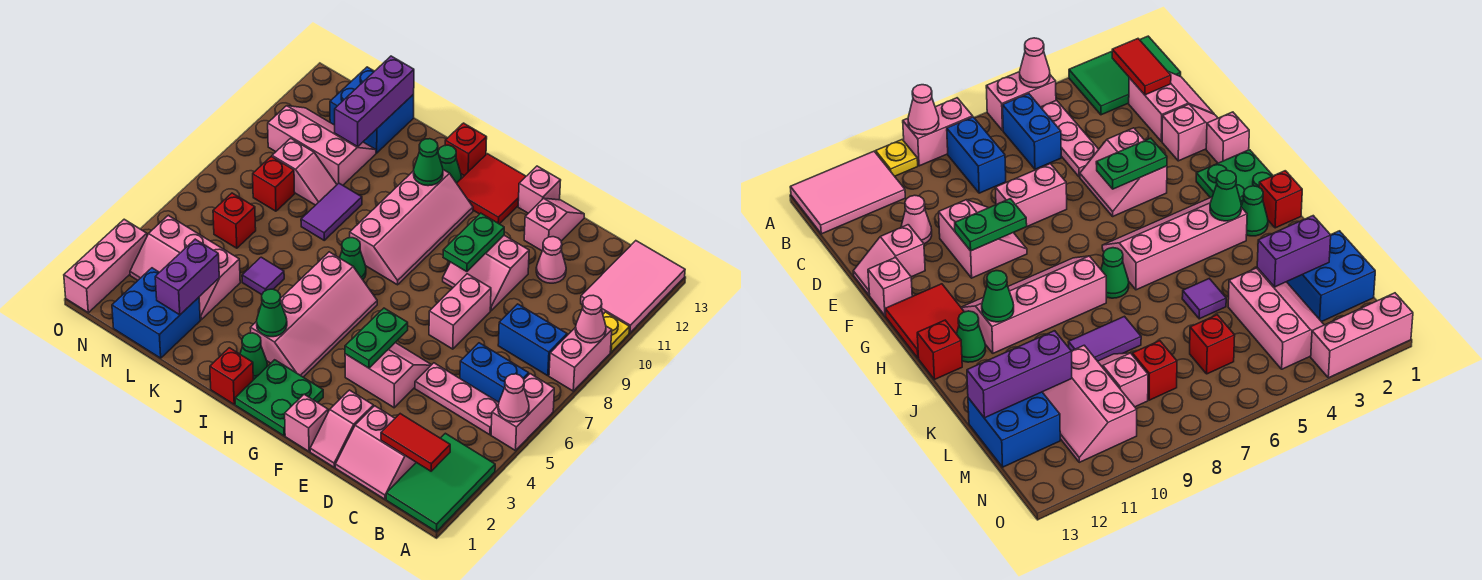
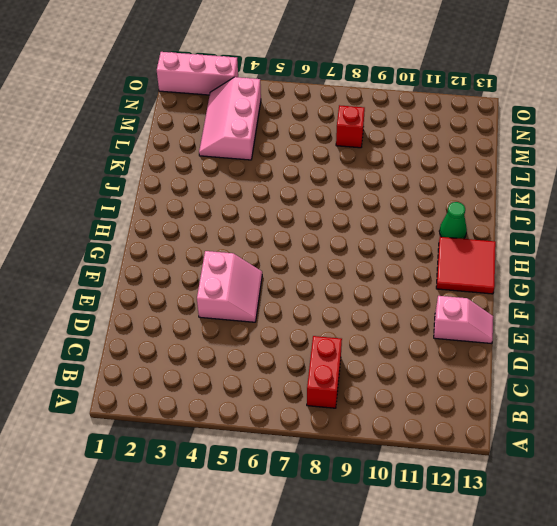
red 1x2 brick [307,336,342,408] -> blue 1x2 brick [498,304,567,376]
none -> green 2x3 tile [386,433,495,532]
none -> pink 1x2 brick [491,374,554,451]
none -> pink 1x2 brick [549,326,612,391]
none -> yellow 1x1 plate [603,312,630,352]

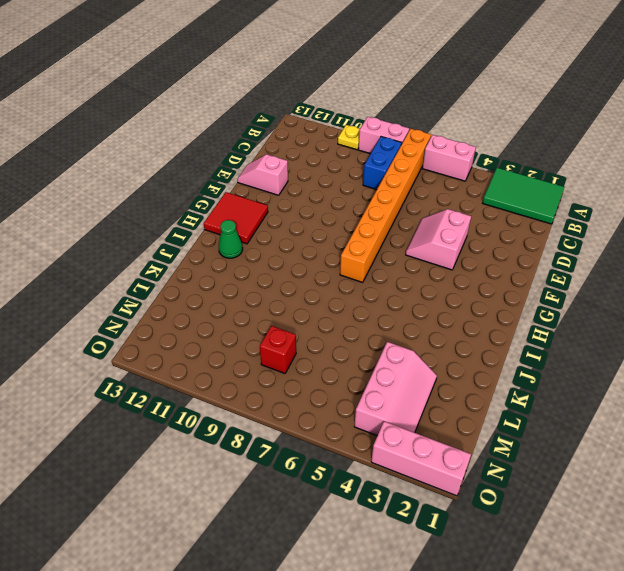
orange 1x8 brick [340,129,431,282] -> pink 1x2 brick [429,274,491,349]
none -> pink 2x3 tile [581,241,685,333]
none -> pink 1x3 plate [415,363,499,435]
none -> blue 1x2 brick [460,343,529,402]
none -> pink 2x2 slope [335,406,416,499]

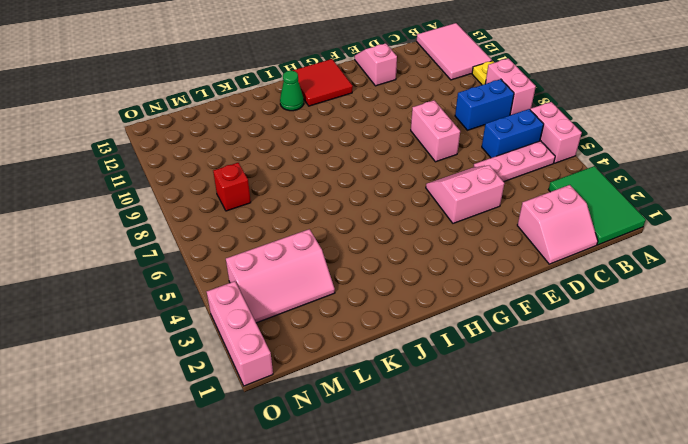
none -> pink 1x1 cone [536,237,566,283]
none -> pink 1x2 slope [310,390,373,467]
none -> pink 2x2 slope [443,235,529,311]
none -> pink 1x1 brick [285,394,328,451]

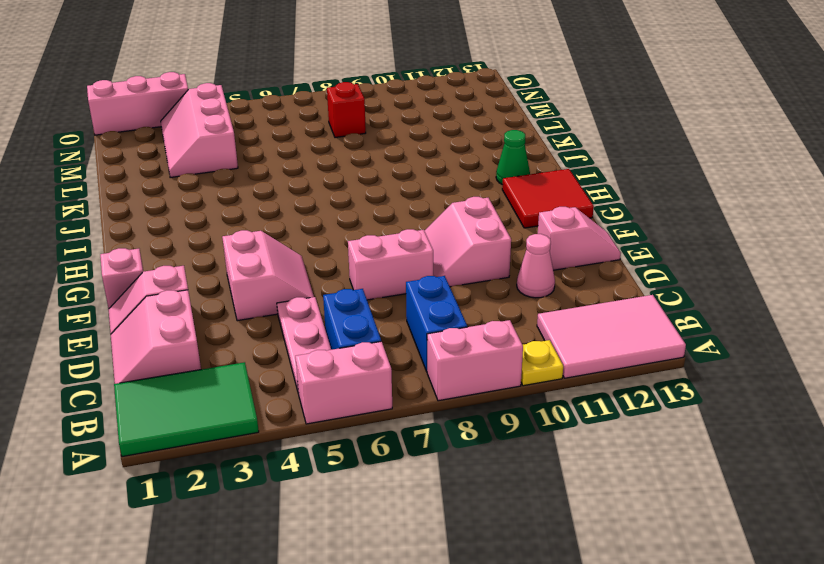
none -> pink 1x1 brick [518,166,561,213]
none -> green 2x2 plate [235,360,323,436]
none -> pink 2x4 slope [250,252,377,377]
none -> pink 2x4 slope [350,170,473,285]

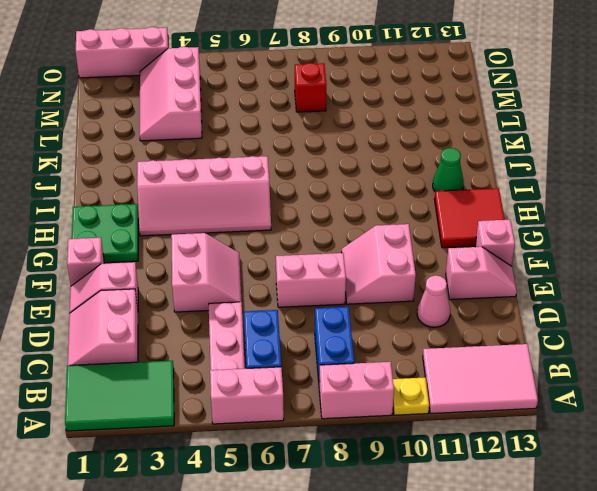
none -> pink 2x4 slope [350,170,473,285]
none -> red 1x1 brick [210,348,253,404]
none -> green 1x1 cone [240,333,267,380]
none -> green 1x1 cone [340,238,366,280]

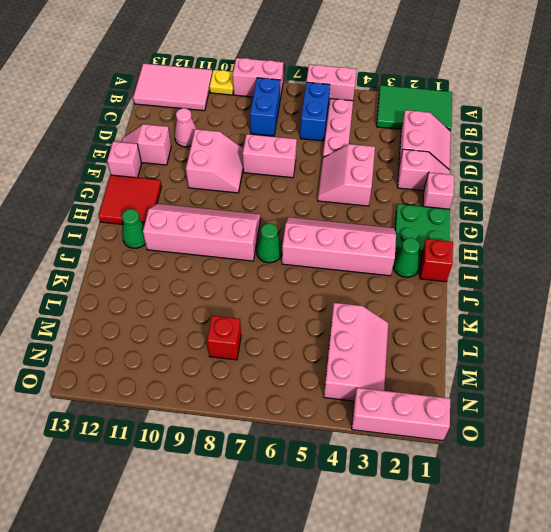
none -> red 1x1 brick [445,123,487,176]
none -> purple 1x1 tile [242,257,284,295]
none -> purple 1x2 tile [301,183,362,240]
none -> blue 2x2 brick [112,268,200,358]

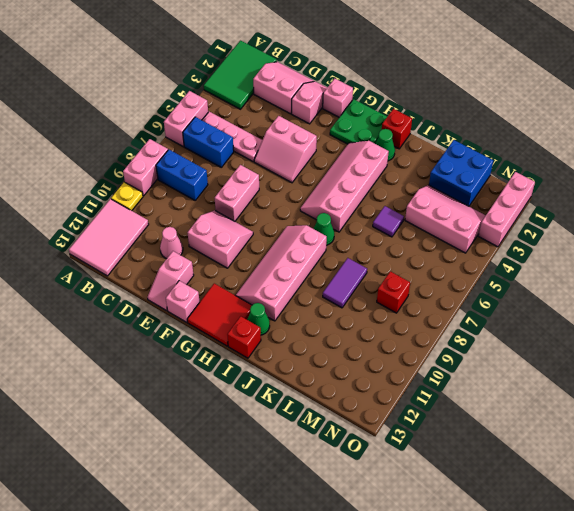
none -> pink 1x2 slope [272,138,337,205]
none -> pink 2x3 slope [268,106,376,185]
none -> blue 2x2 brick [330,67,414,153]
none -> red 1x1 brick [213,193,256,248]

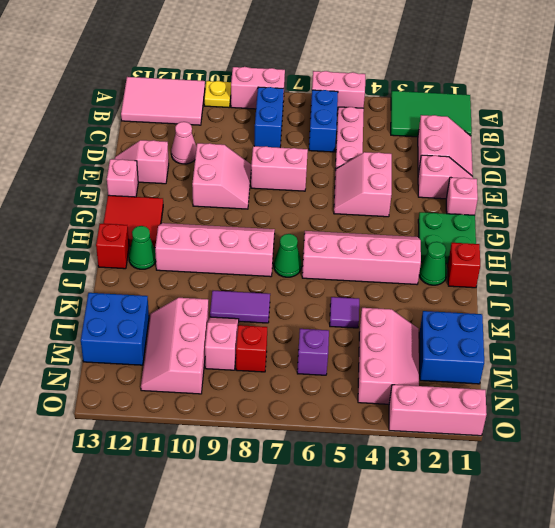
purple 1x1 brick [297,329,329,375] -> red 1x1 brick [213,193,256,248]
none -> pink 1x1 cone [498,374,529,422]
none -> pink 1x1 cone [575,295,606,343]
none -> red 1x2 tile [381,414,450,471]
none -> green 1x2 plate [345,308,408,368]

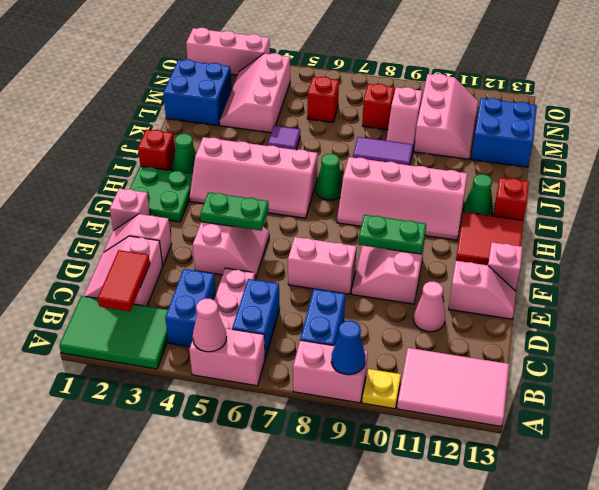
blue 1x1 cone [331,321,365,375] -> pink 1x1 cone [575,295,606,343]
blue 1x2 brick [165,269,216,347] -> none
none -> green 1x1 cone [257,289,287,337]
none -> green 1x1 cone [413,139,443,186]
none -> purple 1x2 brick [155,239,219,315]
none -> purple 1x3 brick [335,56,414,146]

